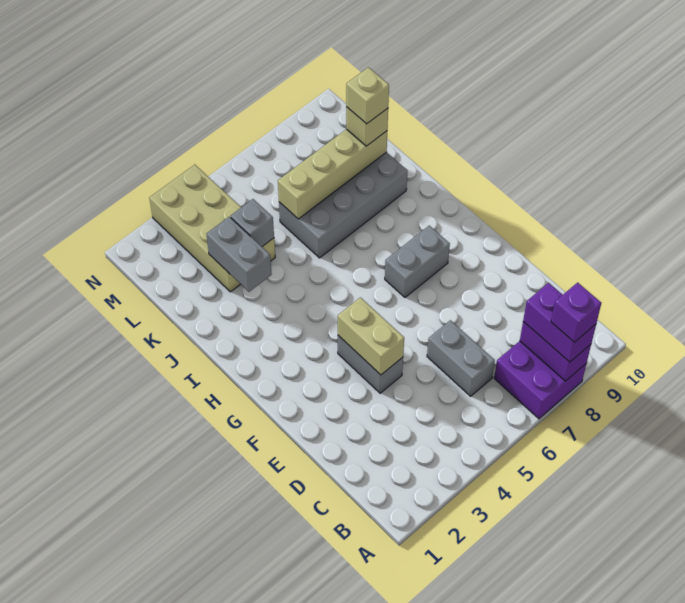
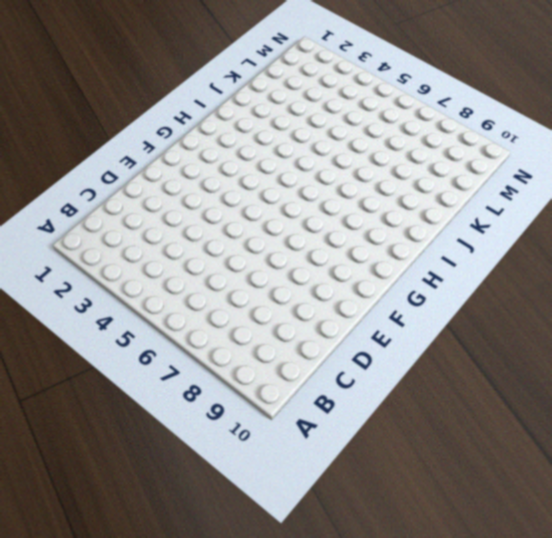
none -> purple 2x2 brick [494,341,586,419]
none -> grey 1x2 brick [427,320,495,396]
none -> grey 1x2 brick [338,336,403,393]

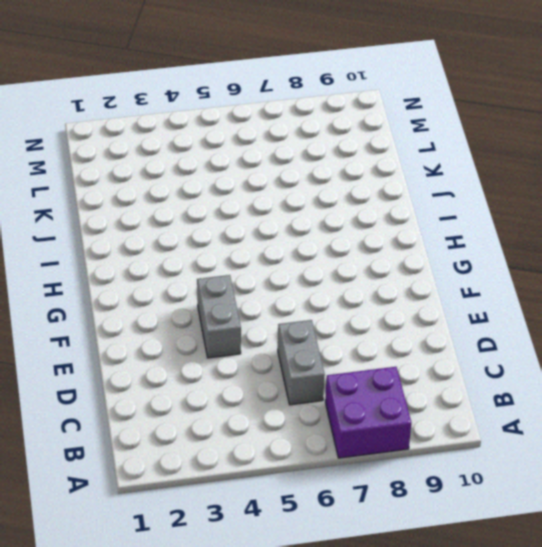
none -> grey 1x2 brick [385,226,450,297]
none -> grey 2x4 brick [279,152,407,258]
none -> tan 2x4 brick [149,165,275,292]

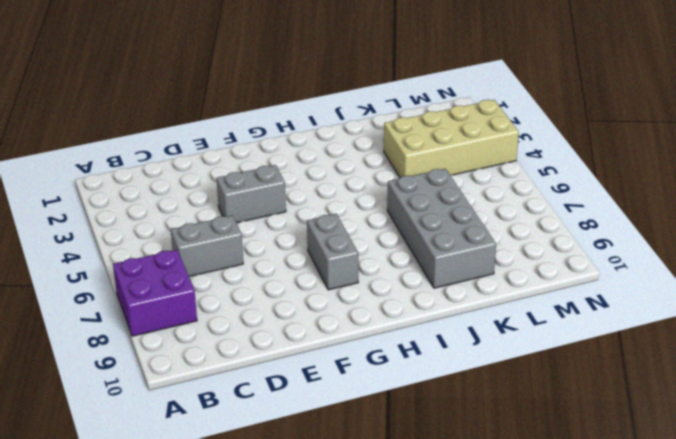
none -> purple 1x2 brick [520,322,591,381]
none -> tan 1x2 brick [338,297,404,375]
none -> grey 1x2 brick [207,217,272,292]

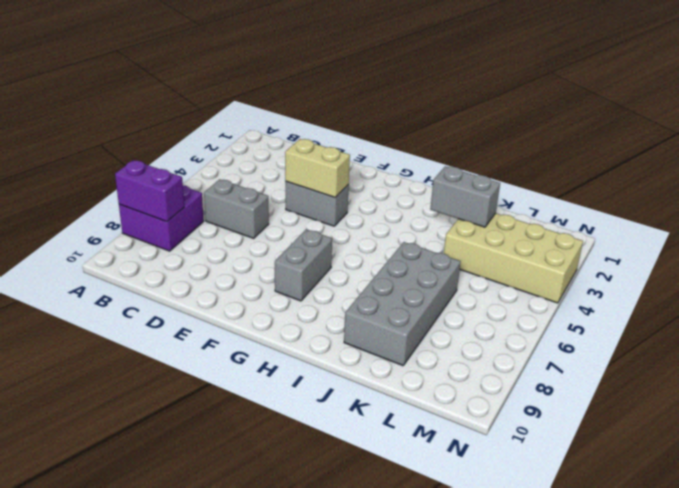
none -> grey 1x1 brick [231,199,274,247]
none -> tan 1x4 brick [278,129,387,219]
none -> purple 1x2 brick [523,283,596,362]

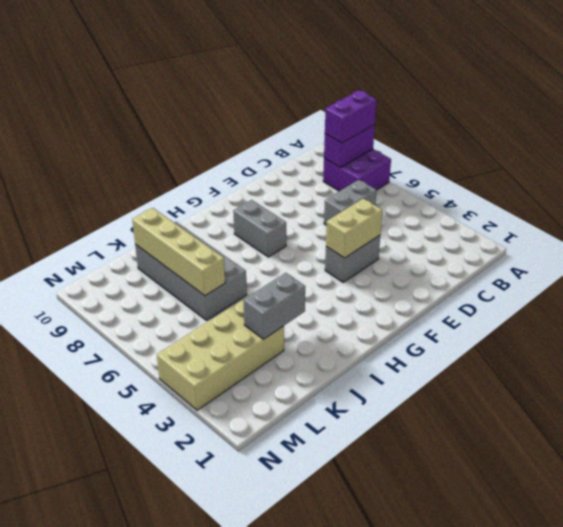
none -> grey 1x1 brick [231,199,274,247]
none -> tan 1x1 brick [346,107,388,146]
none -> purple 1x1 brick [551,283,601,342]

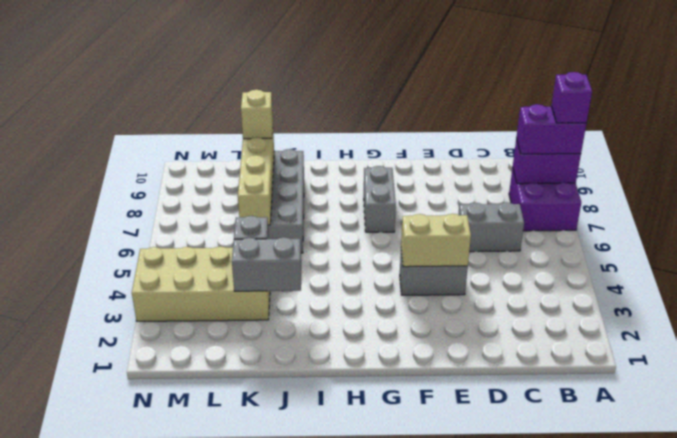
none -> tan 1x1 brick [346,67,389,124]

